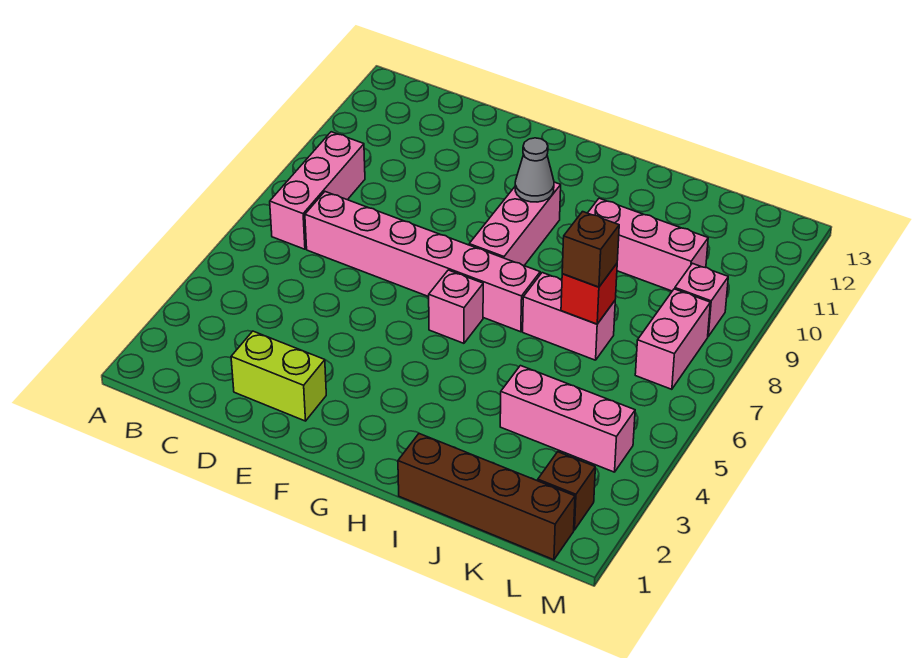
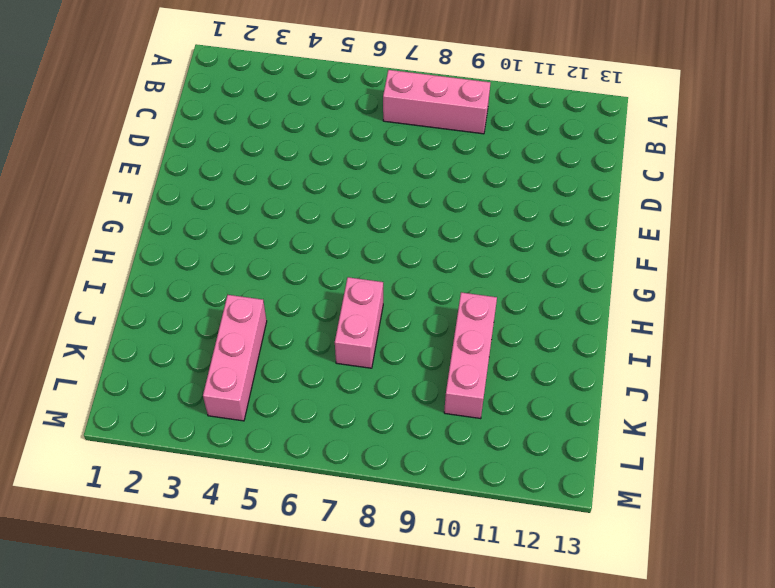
none -> pink 1x6 brick [305,192,540,332]
none -> lime 1x2 brick [231,331,326,421]
none -> pink 1x1 brick [429,270,483,343]

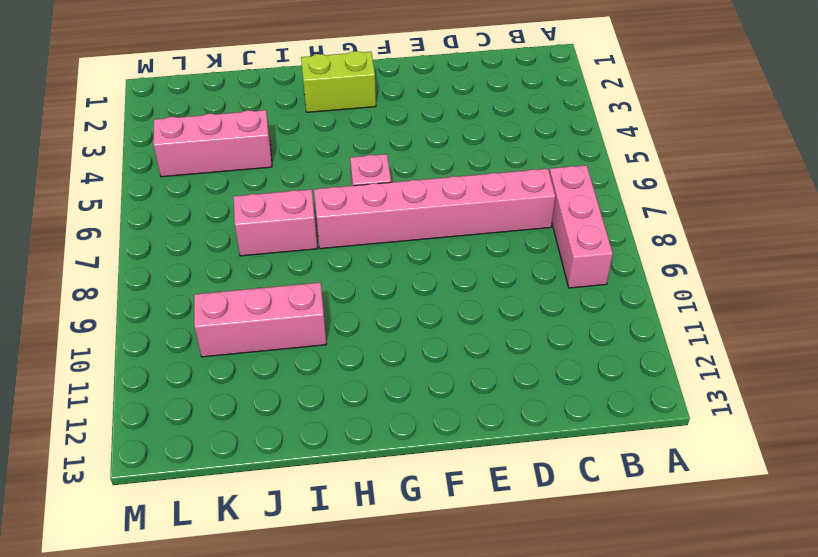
lime 1x2 brick [301,51,376,112] -> lime 1x2 brick moved to [231,331,326,421]
none -> pink 1x3 brick [469,182,561,265]
none -> brown 1x4 brick [398,434,575,560]
none -> brown 1x1 brick [538,452,595,530]

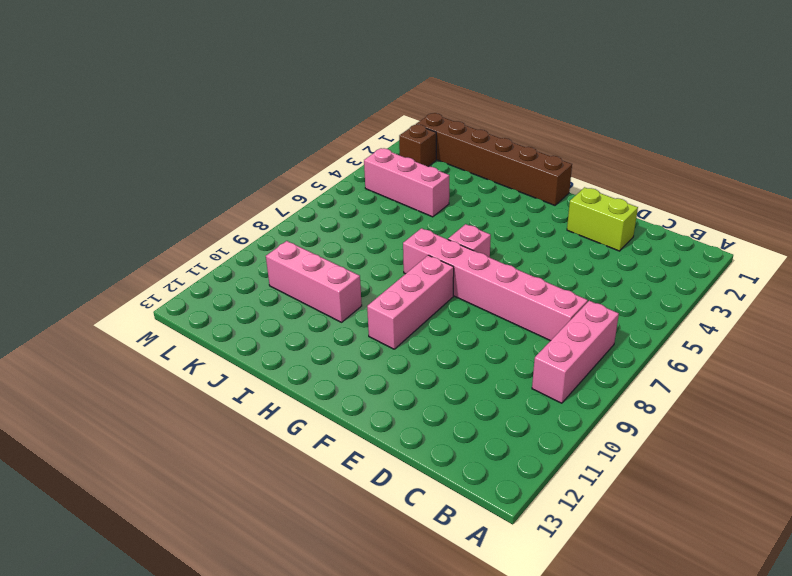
brown 1x6 brick [416,113,572,205] -> brown 1x4 brick [398,434,575,560]
none -> pink 1x2 brick [523,273,615,360]
none -> pink 1x2 brick [635,289,710,389]
none -> pink 1x1 brick [675,263,728,336]

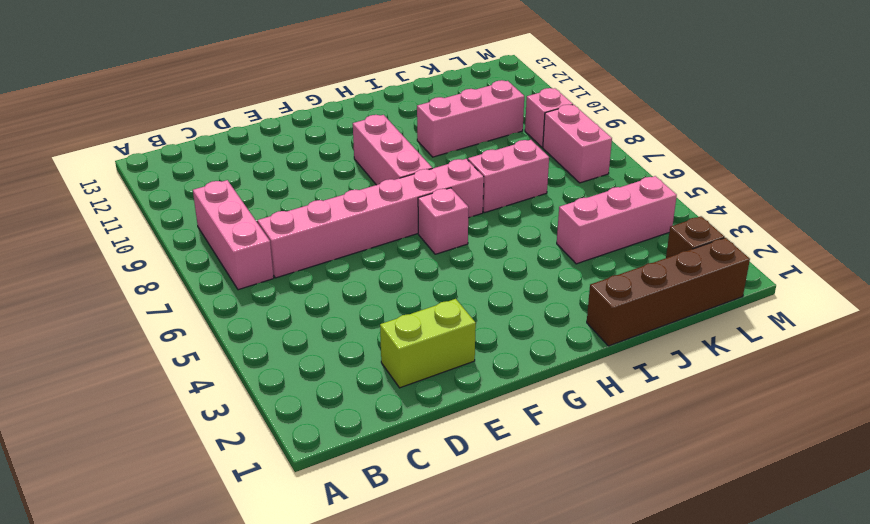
none -> grey 1x1 cone [515,138,554,202]
none -> red 1x1 brick [561,264,617,324]
none -> brown 1x1 brick [562,212,619,287]

